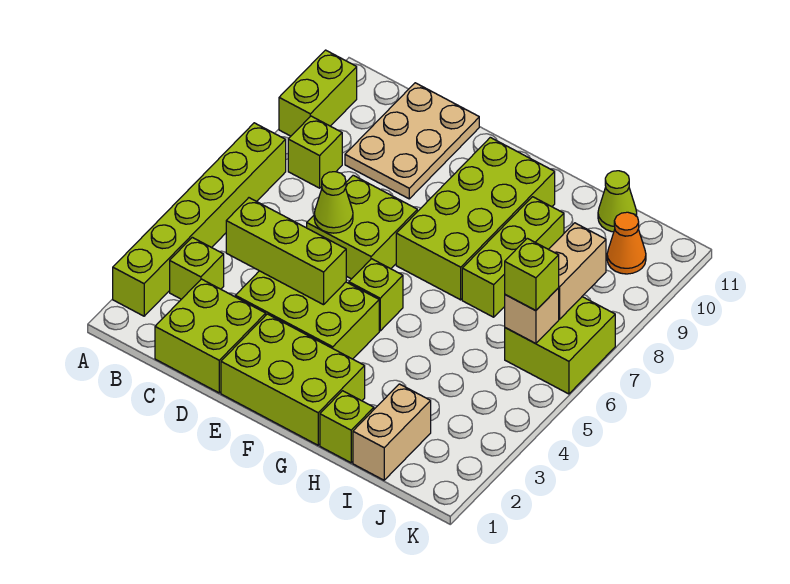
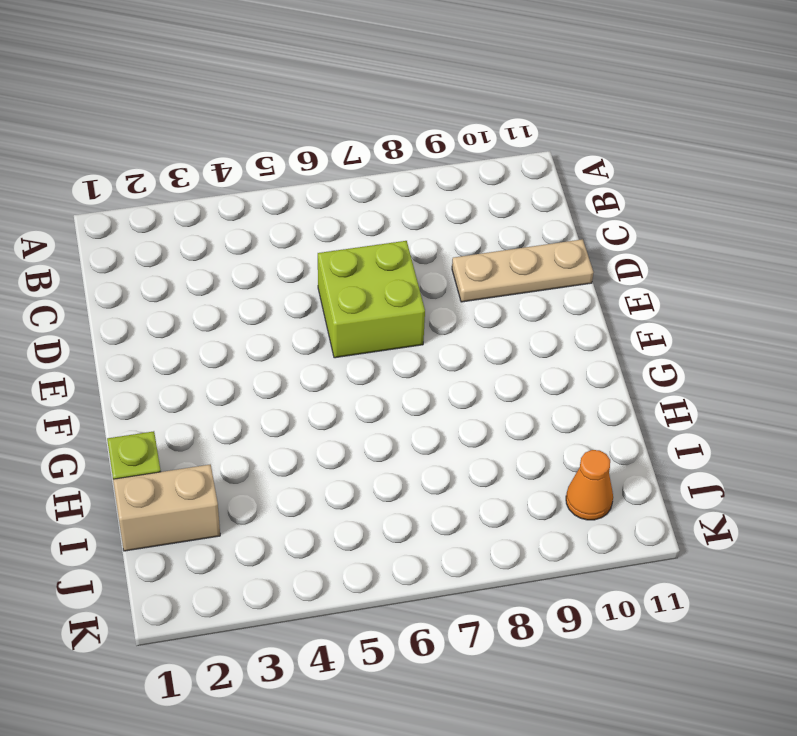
tan 1x3 plate [452,239,594,302] -> tan 2x3 plate [345,83,479,199]
none -> lime 1x6 brick [113,123,286,316]
none -> lime 1x2 brick [279,50,357,136]
none -> lime 1x1 brick [170,237,224,299]

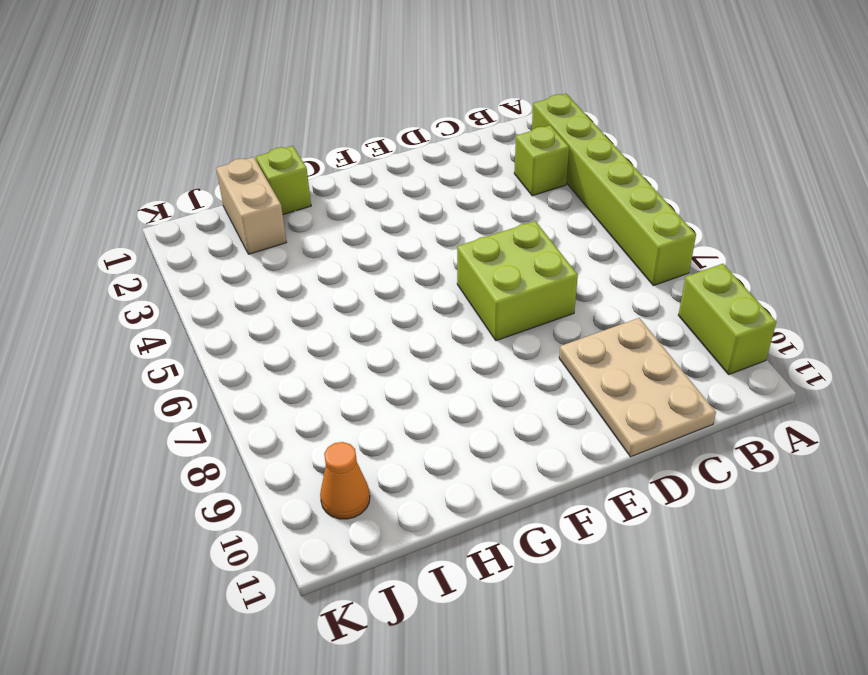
none -> lime 1x1 brick [288,116,342,188]
none -> lime 2x2 brick [155,279,266,393]
none -> lime 2x3 brick [235,271,379,359]

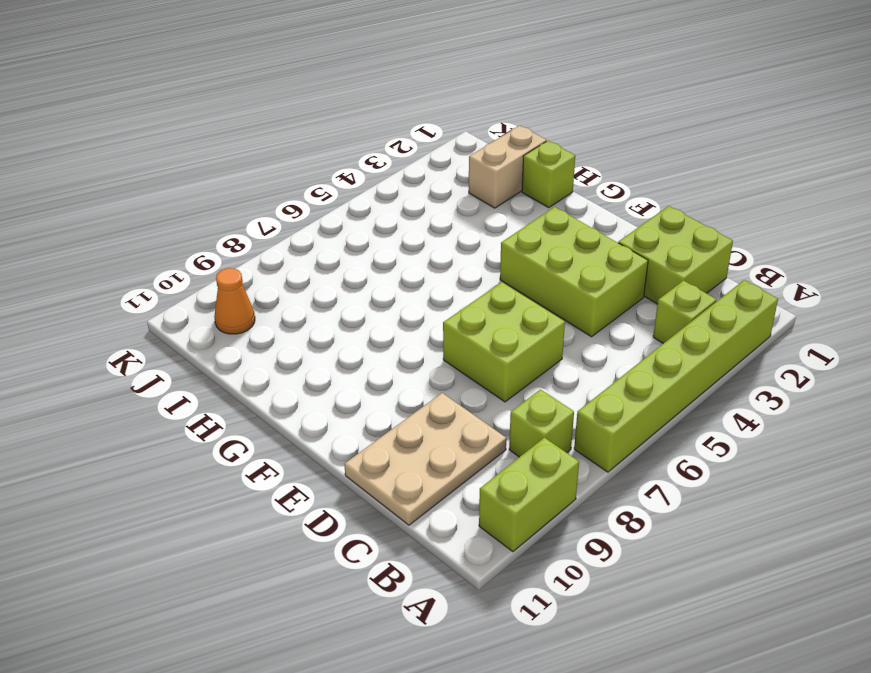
none -> lime 2x3 brick [221,314,365,445]
none -> lime 1x1 brick [349,259,403,331]
none -> lime 2x4 brick [396,137,555,300]

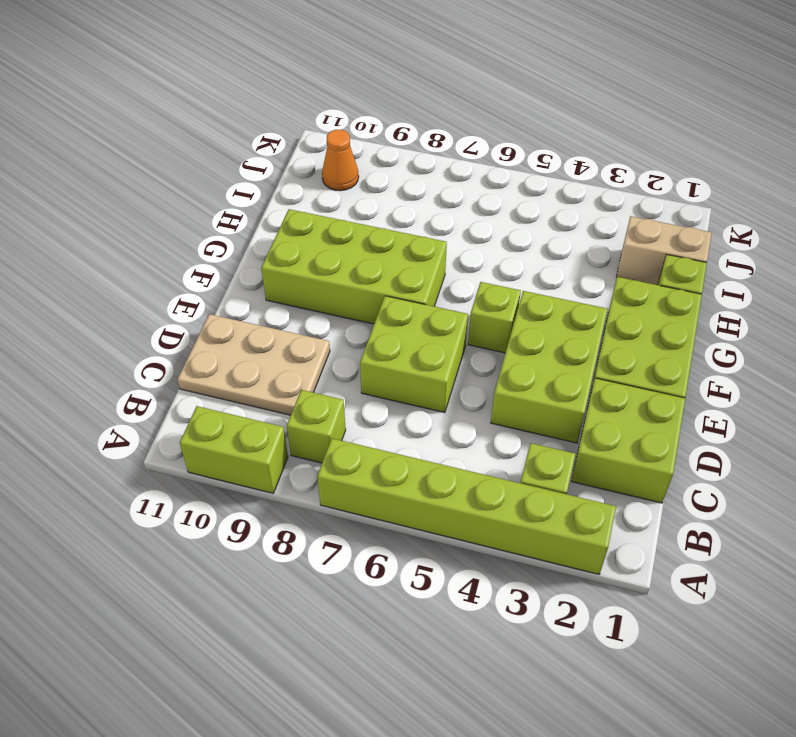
none -> lime 1x3 brick [462,197,564,317]
none -> lime 1x1 cone [598,171,637,232]
none -> lime 2x2 brick [505,297,615,394]

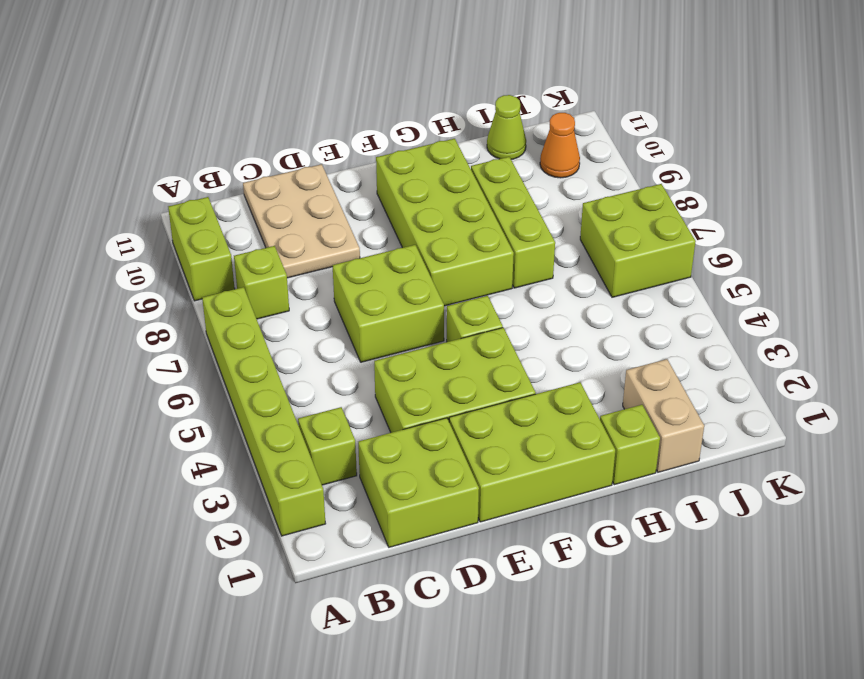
none -> lime 1x3 brick [226,198,346,305]
none -> lime 1x1 cone [314,172,353,233]
none -> tan 1x1 brick [505,288,559,344]

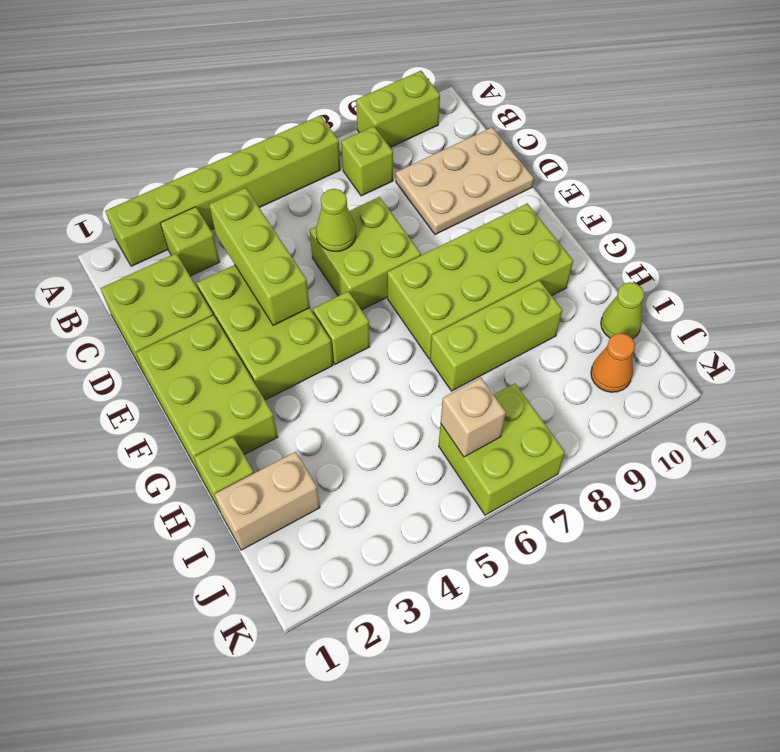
none -> tan 1x2 brick [549,223,606,319]
none -> lime 1x1 brick [505,238,559,311]

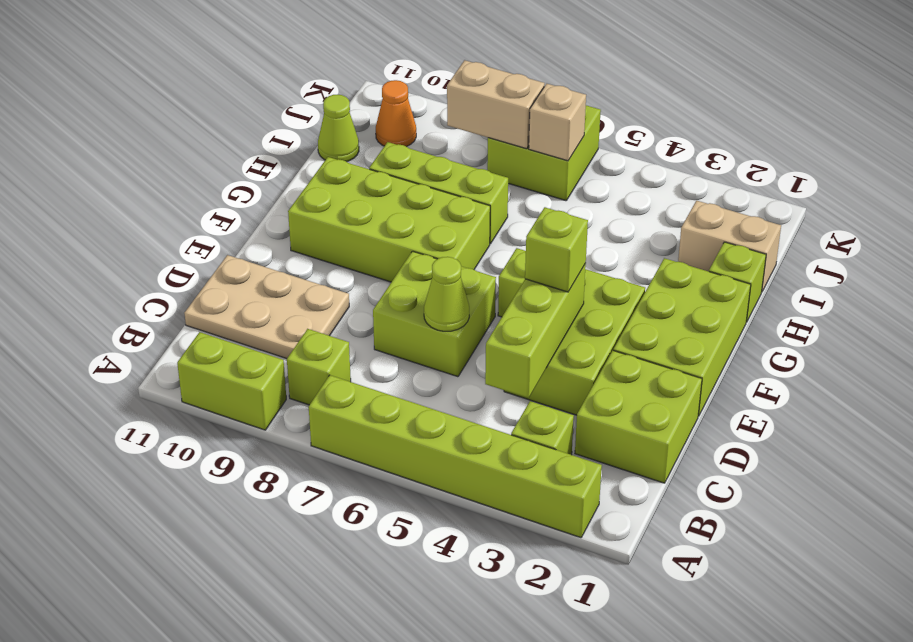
lime 1x1 brick [525,207,588,292] -> lime 1x1 brick moved to [505,238,559,311]

